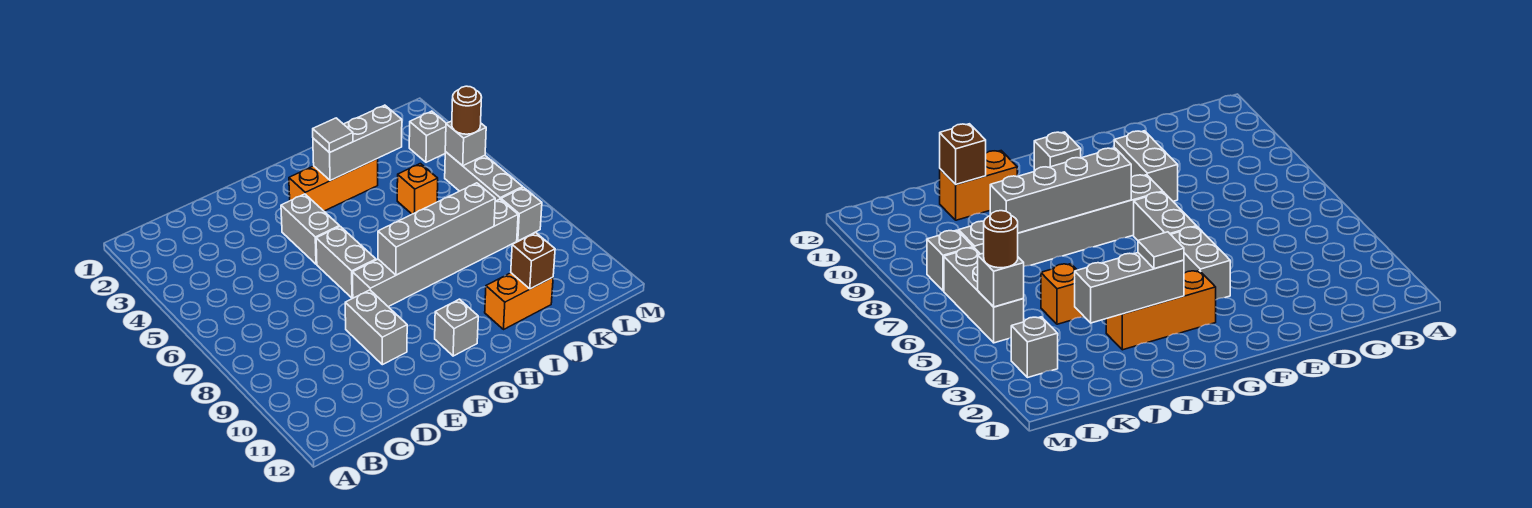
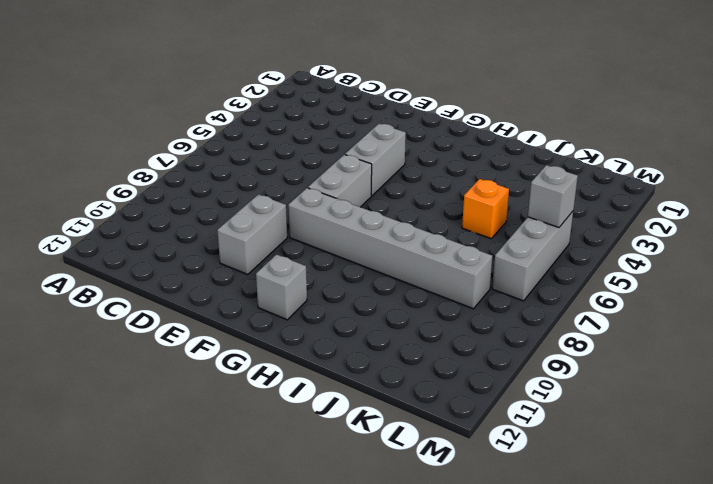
none -> orange 1x3 brick [289,159,378,211]
none -> orange 1x2 brick [485,273,553,329]
none -> grey 1x1 brick [409,111,446,162]

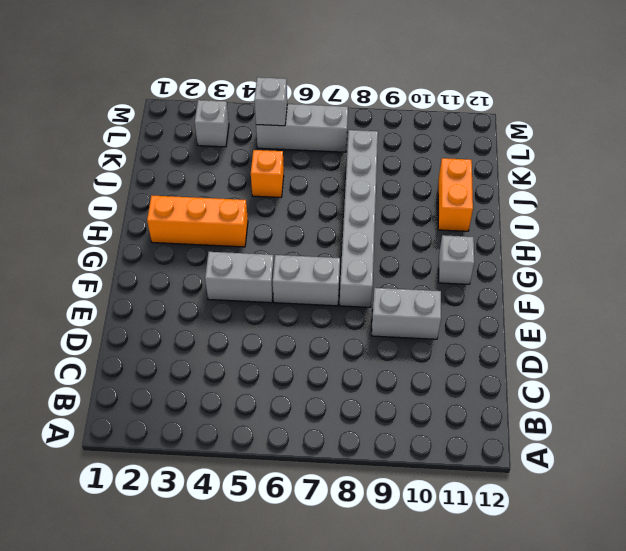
orange 1x3 brick [147,196,248,247] -> orange 1x3 brick turned to [289,159,378,211]
none -> grey 1x1 brick [501,187,542,241]
none -> grey 1x4 brick [378,183,495,275]
none -> grey 1x3 brick [313,105,402,181]

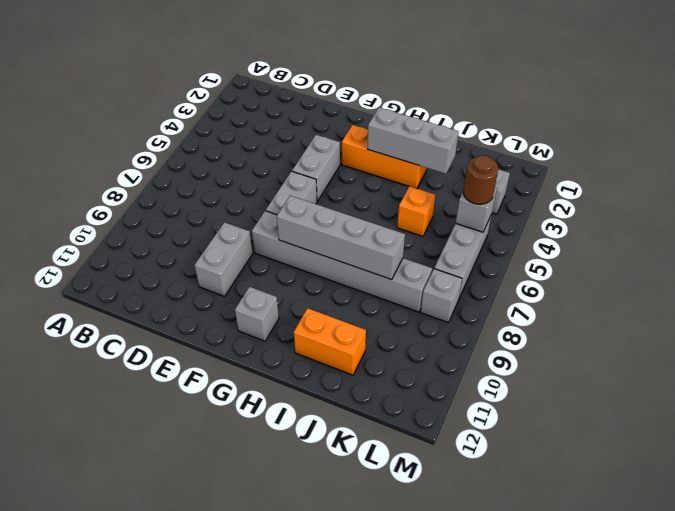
none -> brown 1x1 brick [511,233,555,289]
none -> grey 1x1 tile [313,118,353,153]

